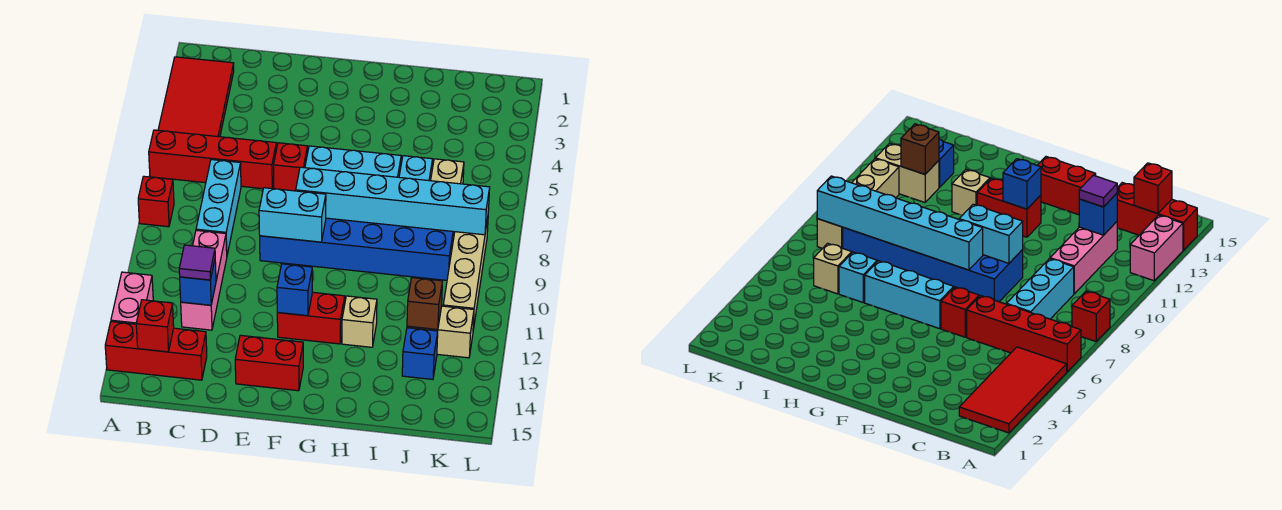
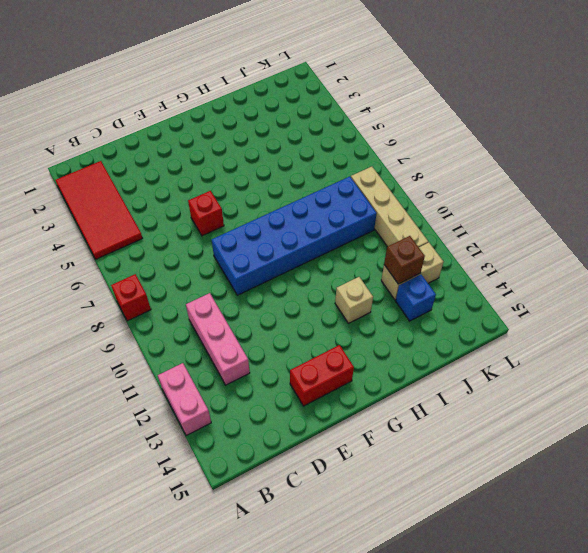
none -> red 1x4 brick [149,130,276,189]
none -> red 1x3 brick [105,322,207,380]
none -> cyan 1x3 brick [196,160,241,254]

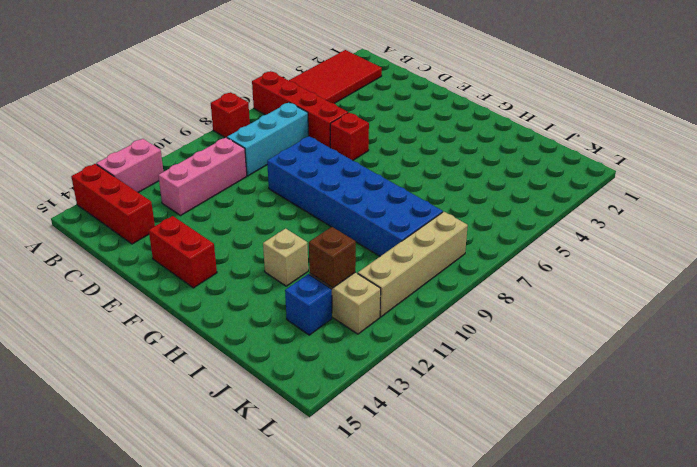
none -> cyan 1x3 brick [305,146,401,177]
none -> red 1x2 brick [277,292,345,344]
none -> cyan 1x1 brick [399,156,433,181]

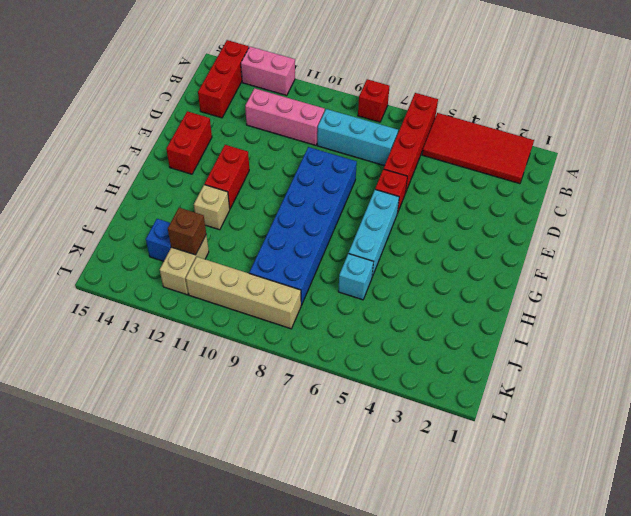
none -> tan 1x1 brick [431,159,464,184]
none -> red 1x1 brick [136,300,174,352]
none -> blue 1x1 brick [180,261,216,305]

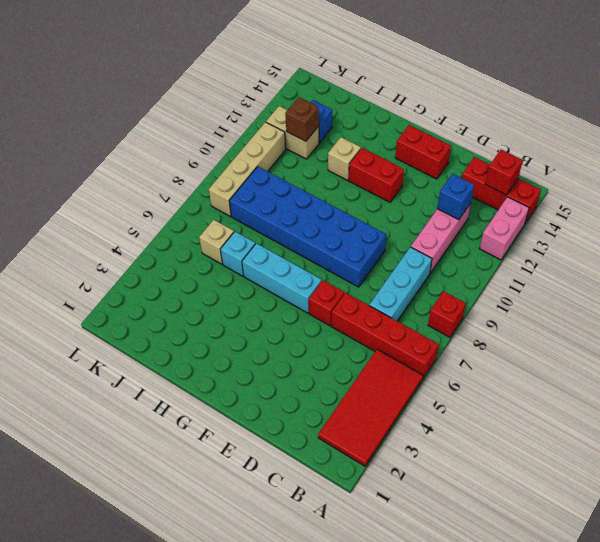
none -> cyan 1x2 brick [259,188,326,242]
none -> cyan 1x6 brick [296,167,490,235]
none -> blue 1x1 brick [277,264,312,316]

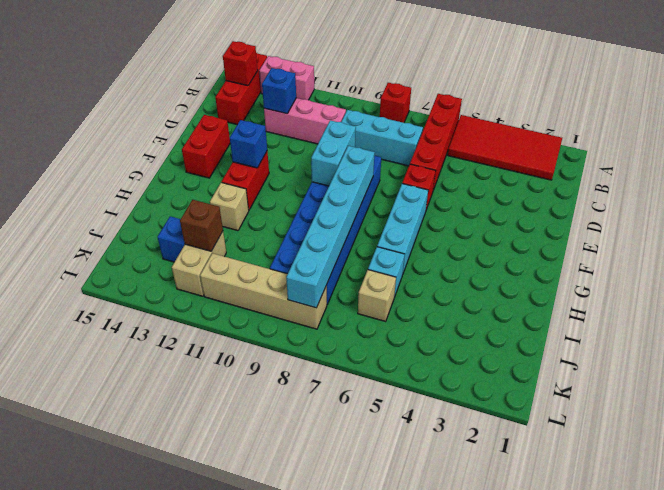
none -> purple 1x1 tile [179,245,215,280]

